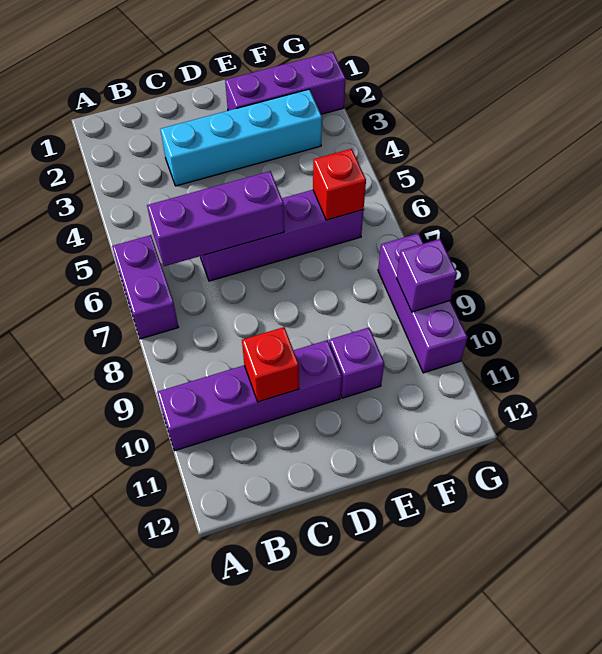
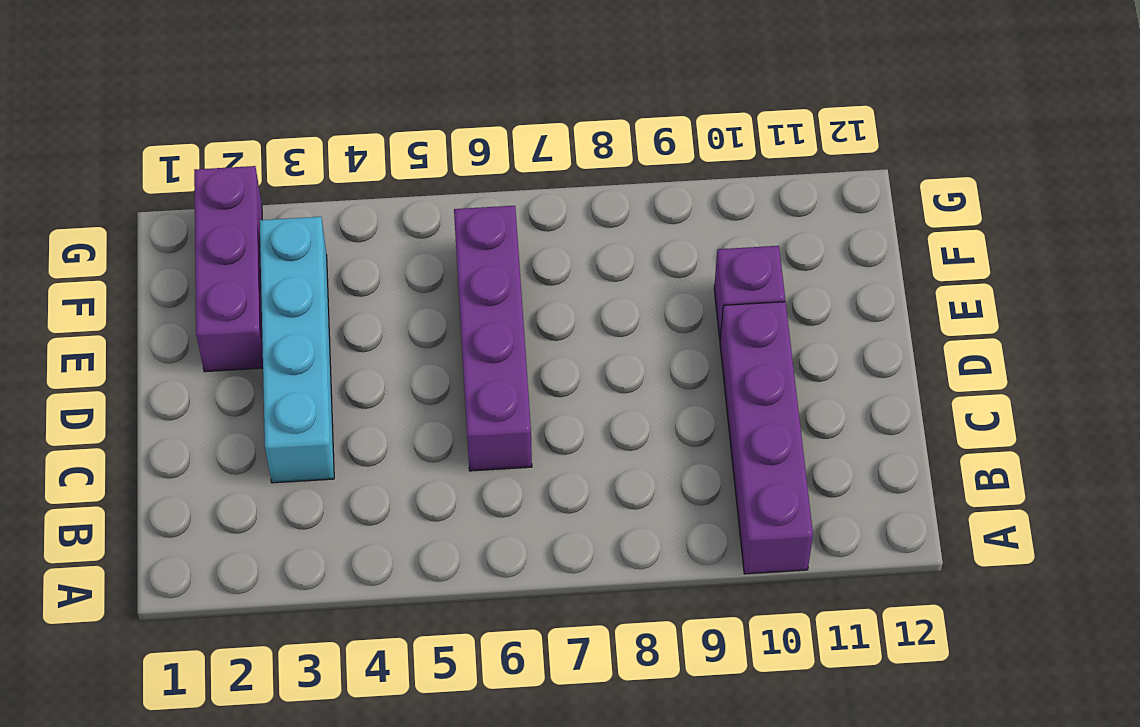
none -> purple 1x2 brick [112,235,178,339]
none -> purple 1x3 brick [378,233,468,373]

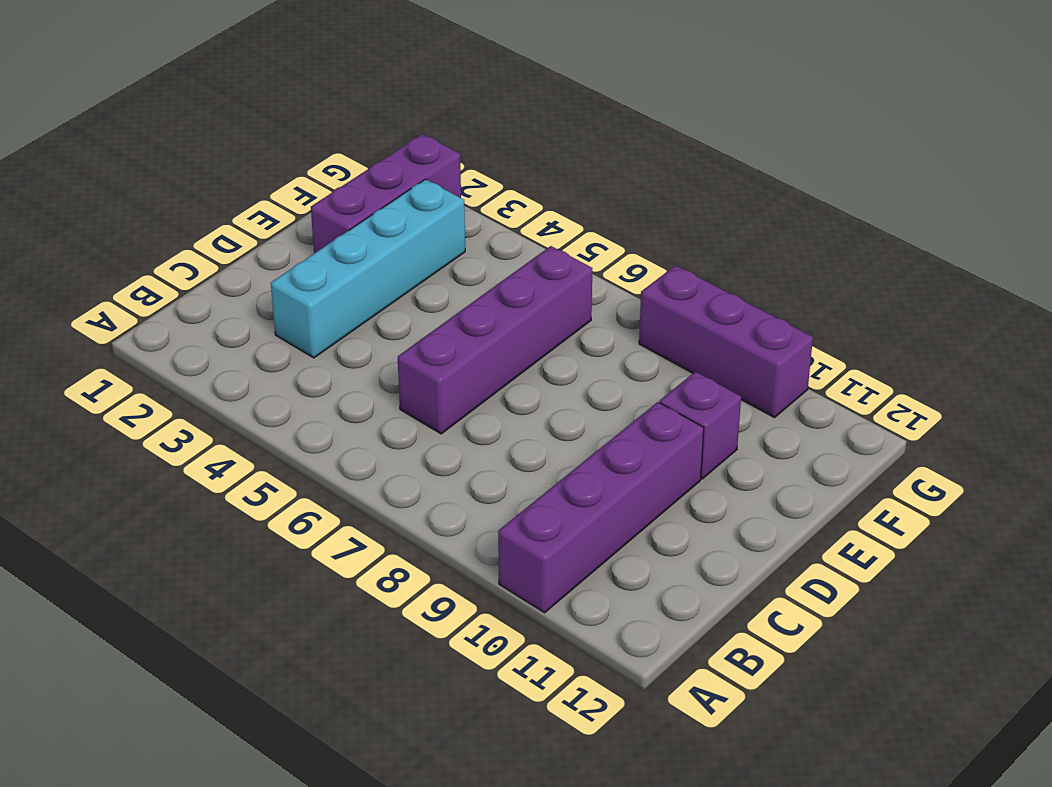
none -> purple 1x2 brick [112,235,178,339]
none -> purple 1x3 brick [147,171,284,266]

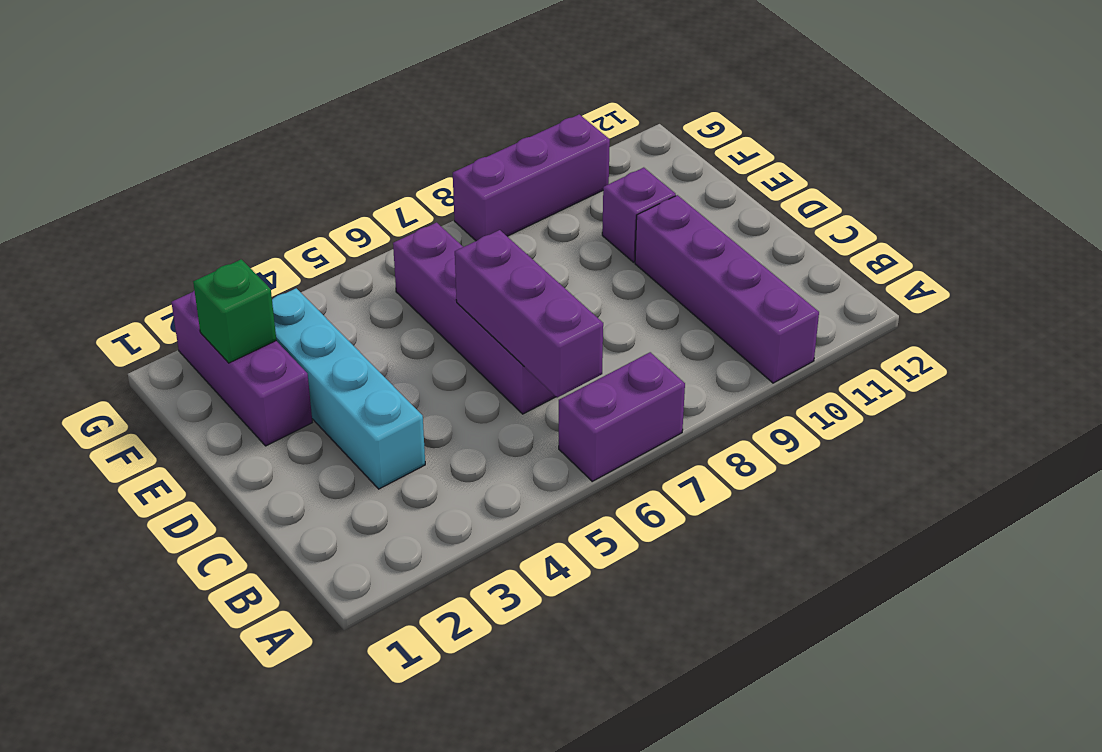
green 1x1 brick [193,259,276,363] -> none
none -> red 1x1 brick [242,327,299,402]
none -> red 1x1 brick [313,149,366,220]

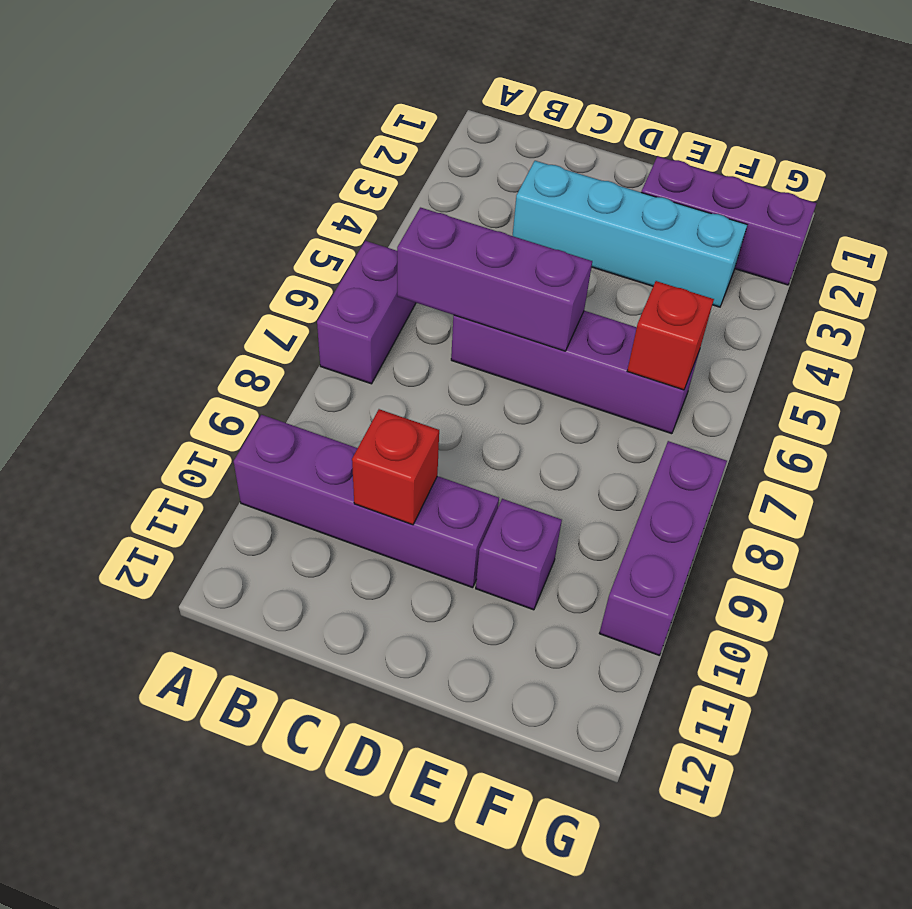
none -> purple 1x1 brick [397,239,457,312]

